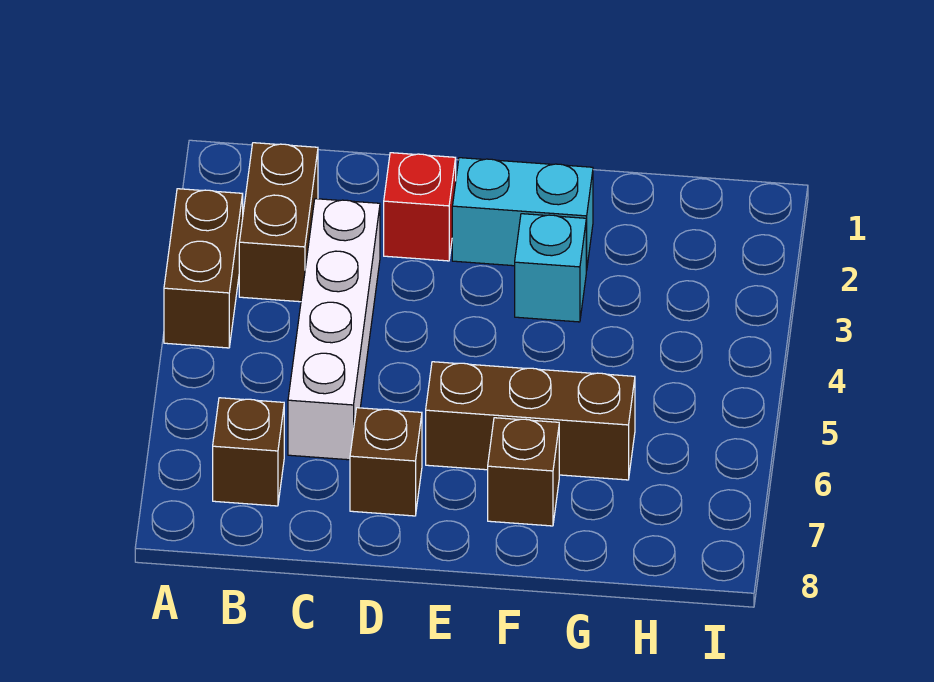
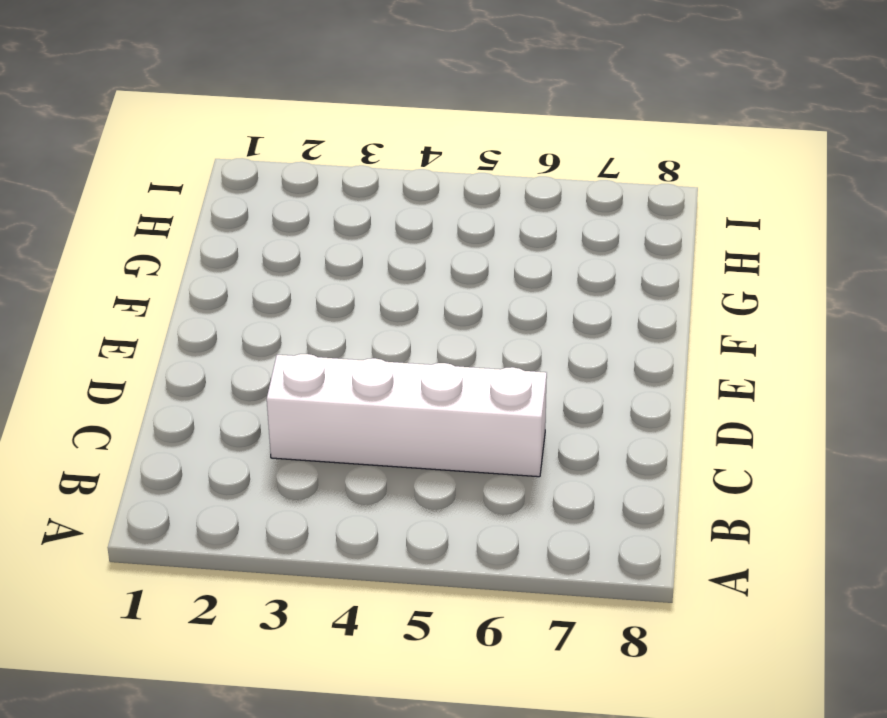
none -> brown 1x2 brick [164,189,243,348]
none -> brown 1x2 brick [239,143,318,302]

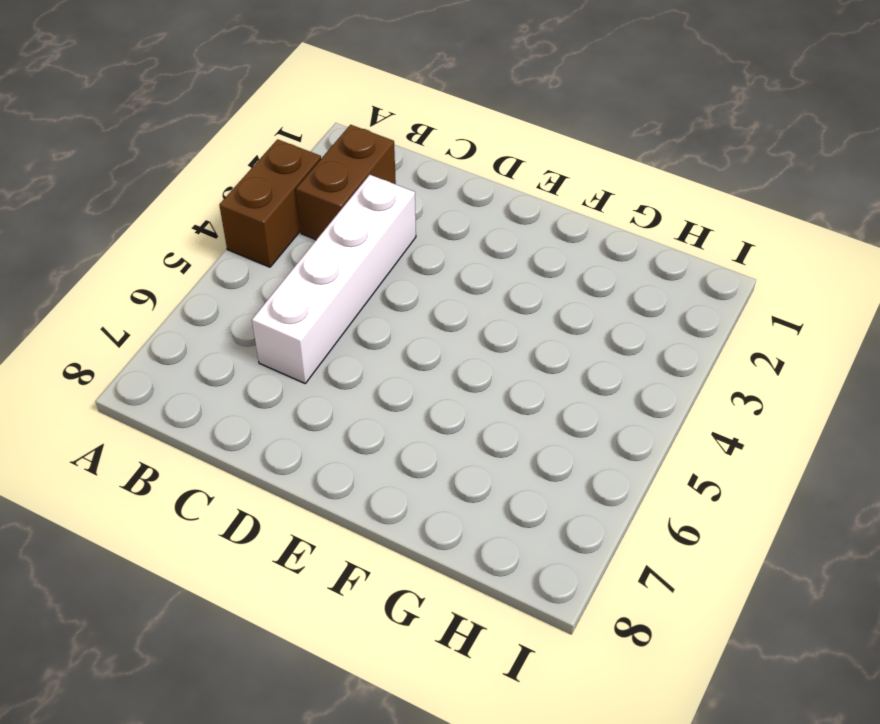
none -> brown 1x1 brick [213,398,284,506]
none -> red 1x1 brick [384,153,456,261]

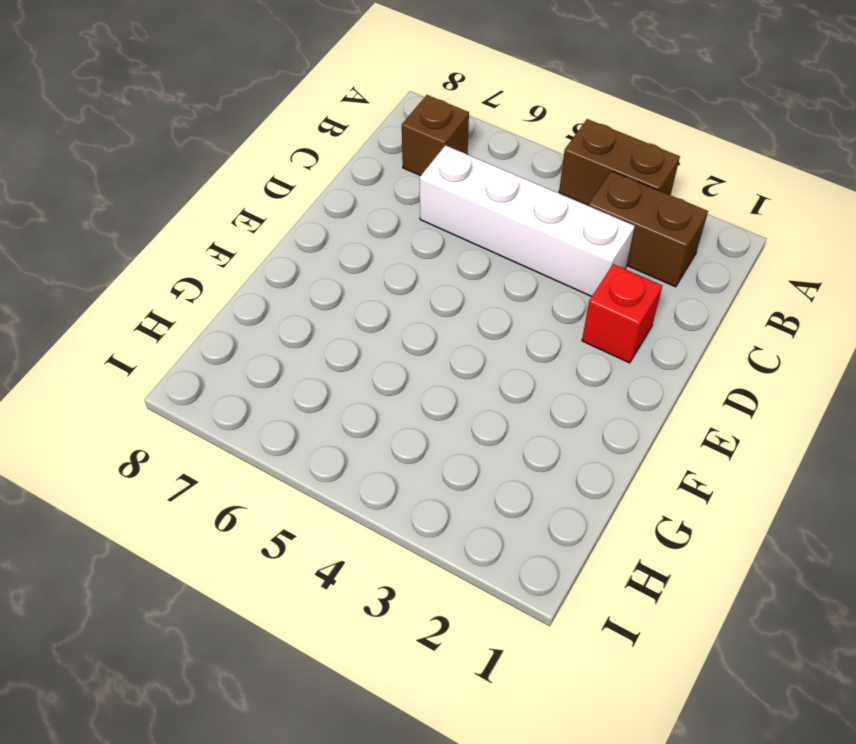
none -> brown 1x1 brick [350,408,422,516]
none -> cyan 1x2 brick [452,158,593,271]

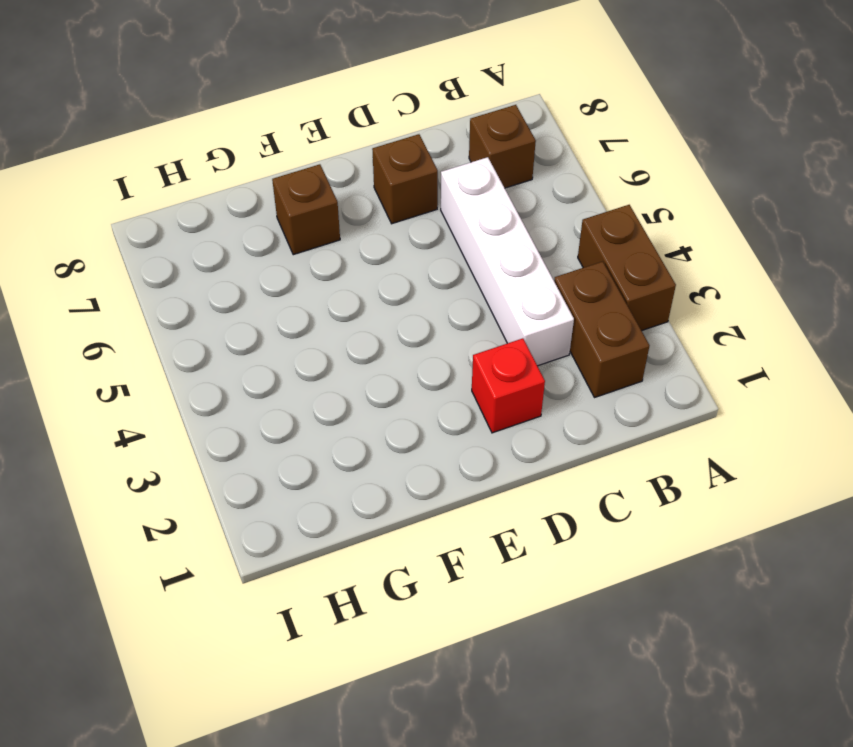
none -> cyan 1x2 brick [452,158,593,271]
none -> brown 1x3 brick [426,362,635,480]

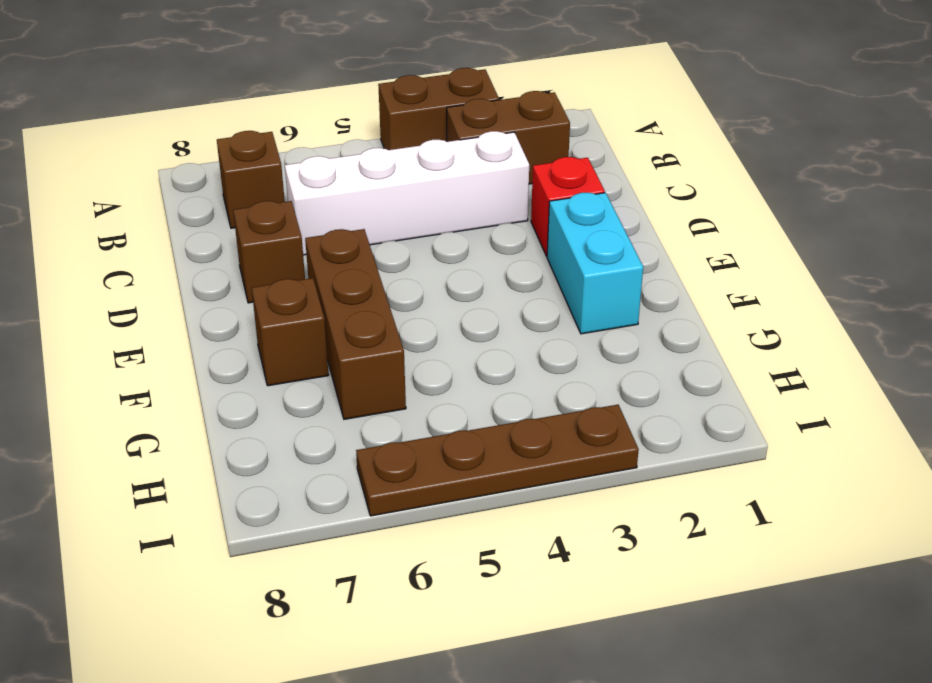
brown 1x4 plate [356,405,639,516] -> none
none -> cyan 1x1 brick [515,214,586,322]

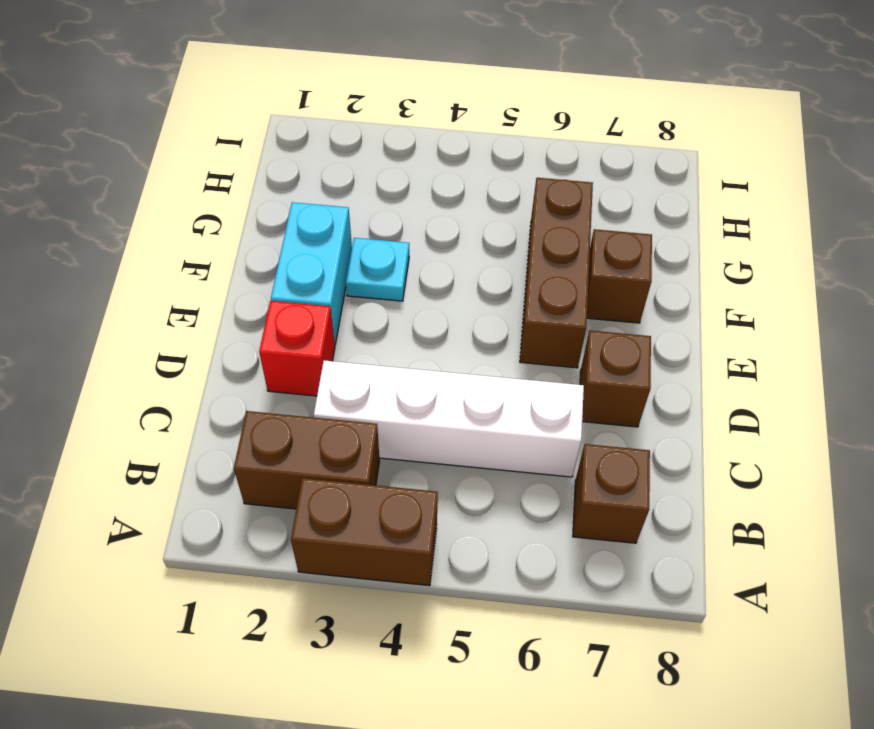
cyan 1x1 plate [346,238,409,301] -> cyan 1x1 brick [515,214,586,322]

